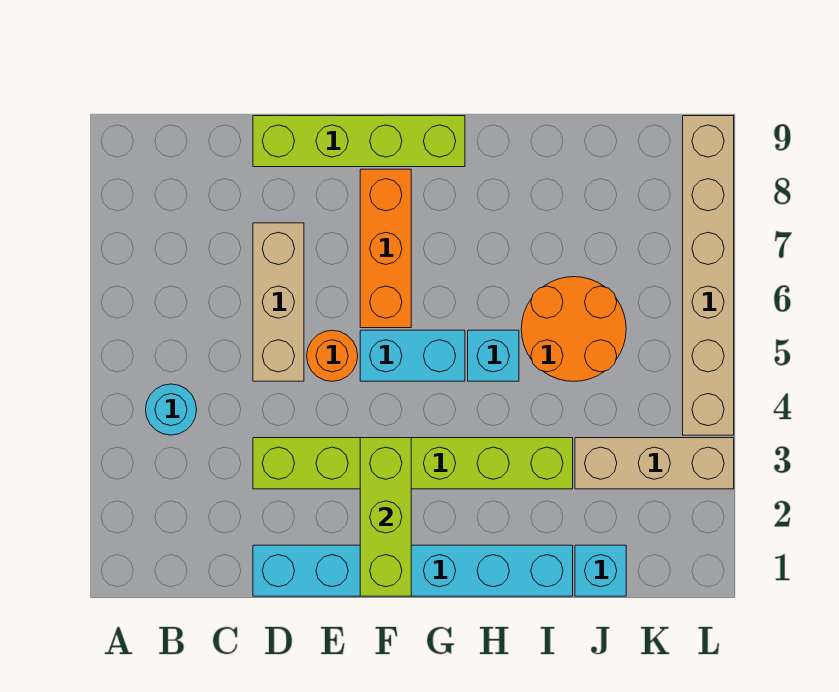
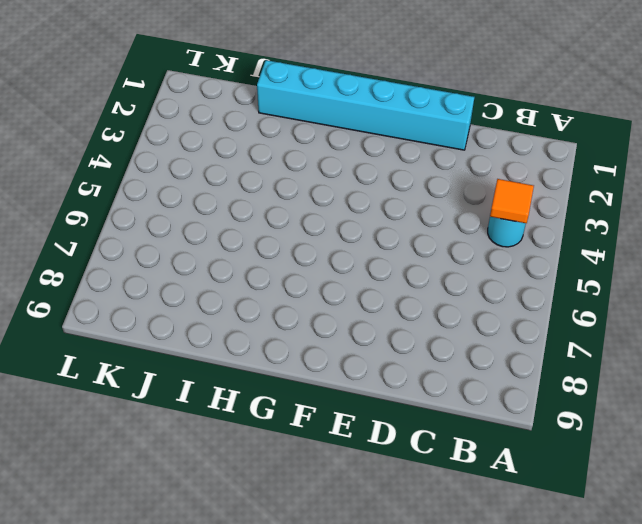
orange 1x1 tile [490,179,534,223] -> none
none -> lime 1x6 brick [253,438,573,489]
none -> tan 1x3 brick [253,223,304,381]
none -> lime 1x4 brick [253,116,465,167]

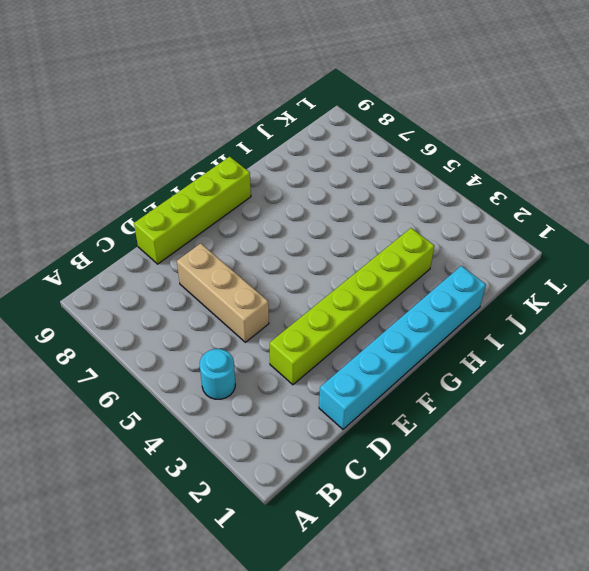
none -> orange 1x1 round brick [307,330,358,381]
none -> cyan 1x2 brick [360,330,465,381]
none -> orange 1x3 brick [360,169,411,328]

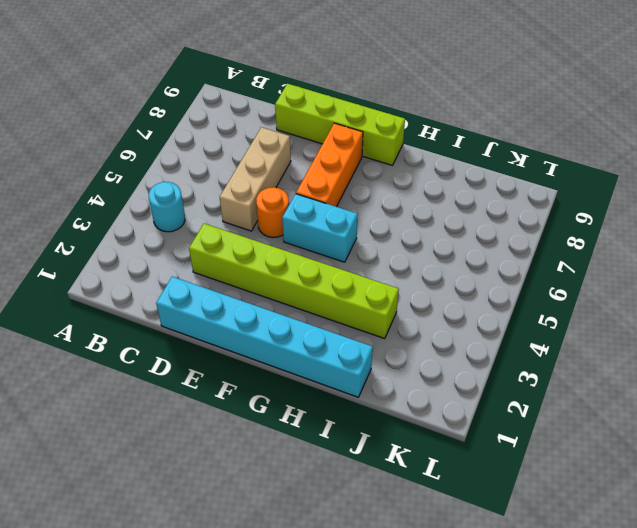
none -> cyan 1x1 brick [468,330,519,381]
none -> orange 2x2 round brick [521,277,626,381]
none -> cyan 1x1 brick [575,545,626,596]

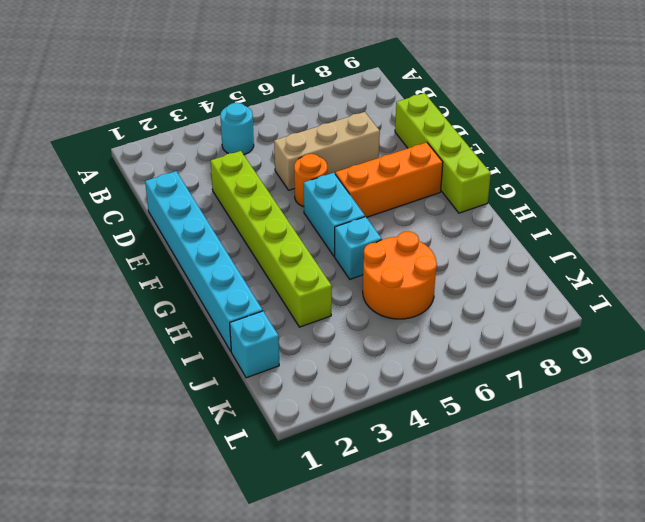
none -> tan 1x3 brick [575,438,734,489]
none -> tan 1x6 brick [683,116,734,435]
none -> lime 1x3 brick [360,438,411,596]

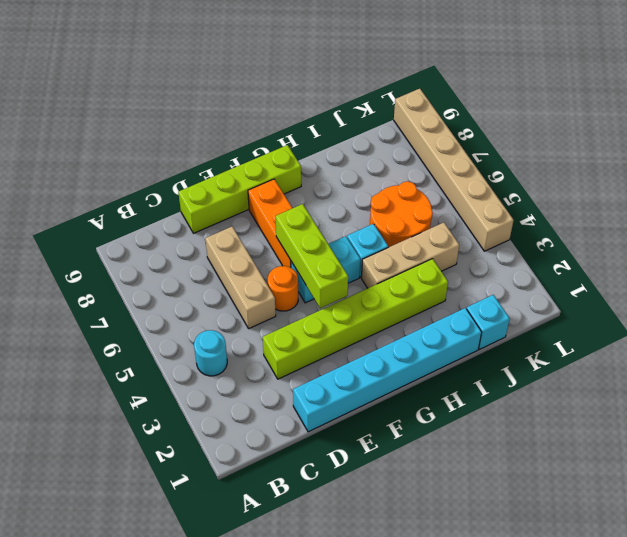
lime 1x3 brick [275,204,348,308] -> lime 1x3 brick moved to [360,438,411,596]
tan 1x3 brick [361,223,459,288] -> tan 1x3 brick moved to [575,438,734,489]

